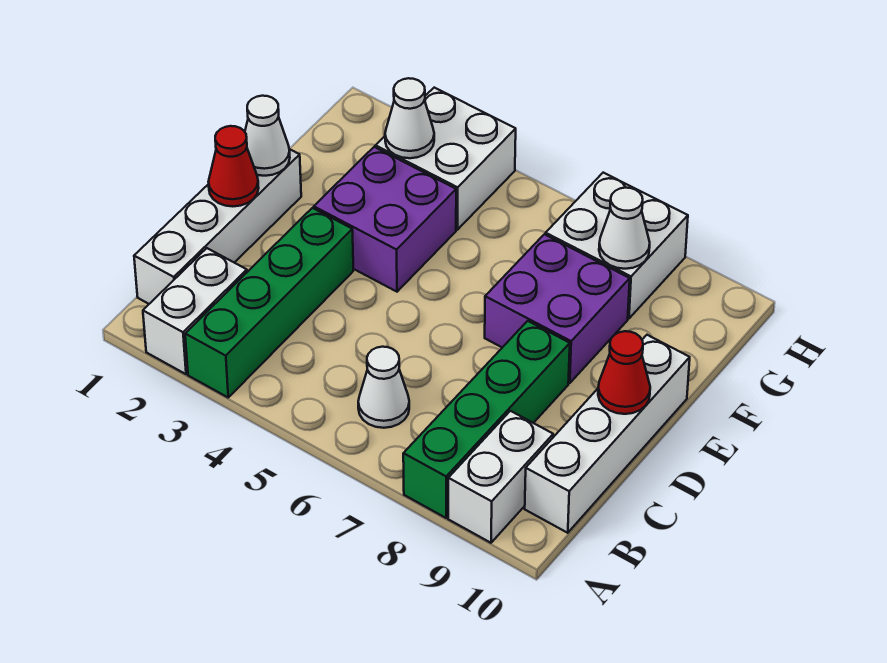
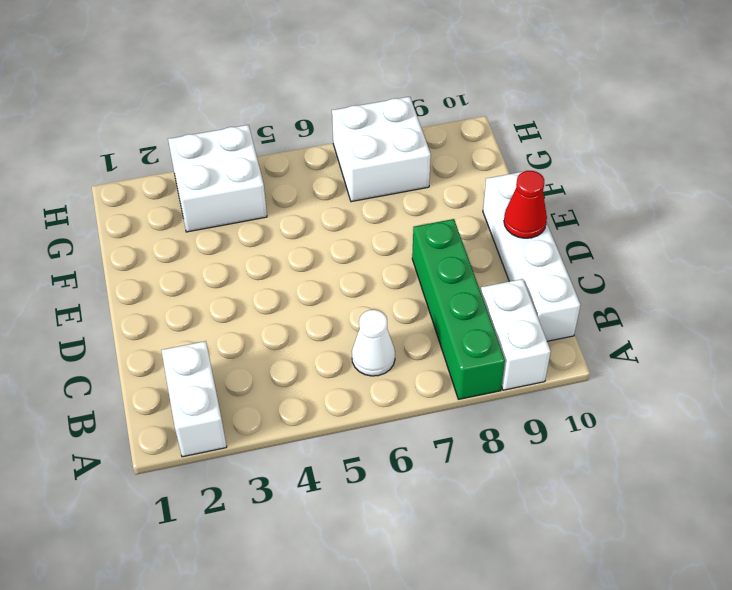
none -> green 1x4 brick [185,208,353,397]
none -> white 1x4 brick [134,149,301,304]
none -> purple 2x2 brick [314,147,456,292]

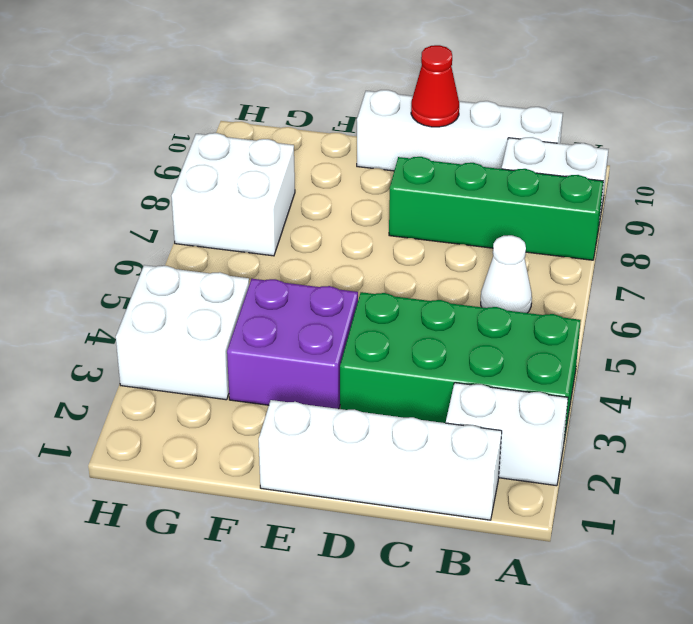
green 2x4 brick [340,292,581,439] -> green 1x4 brick [185,208,353,397]
none -> purple 2x2 brick [485,234,630,383]
none -> red 1x1 cone [208,126,259,206]
none -> white 1x1 cone [245,96,290,176]

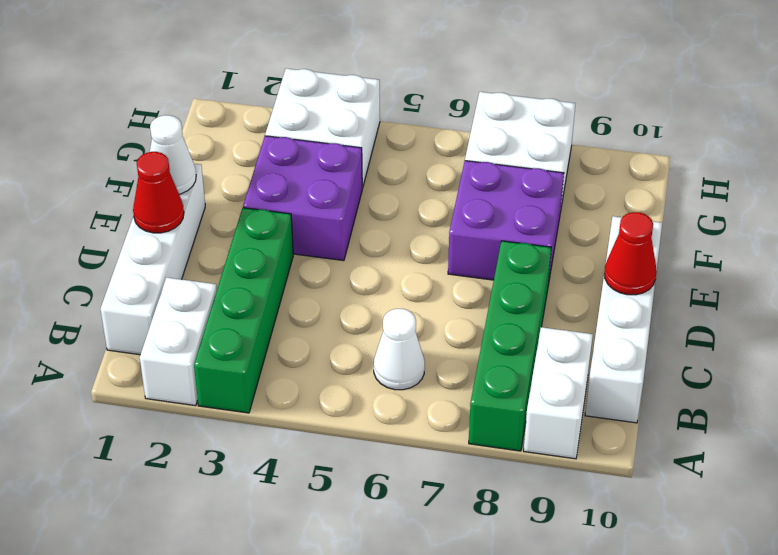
none -> white 1x1 cone [385,78,434,158]
none -> white 1x1 cone [599,188,650,269]

